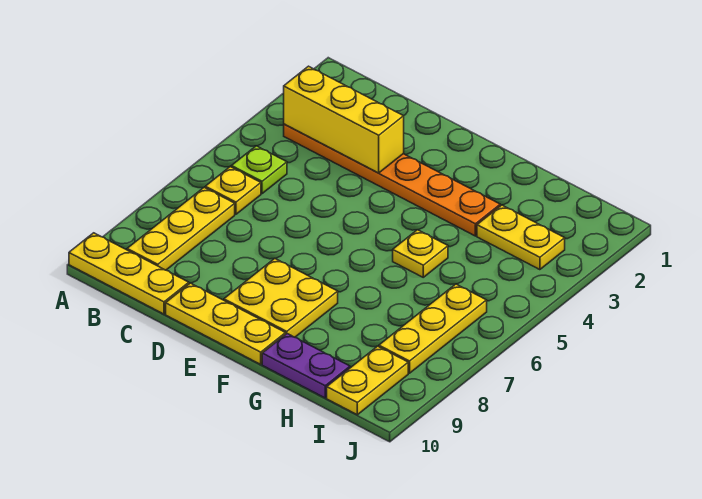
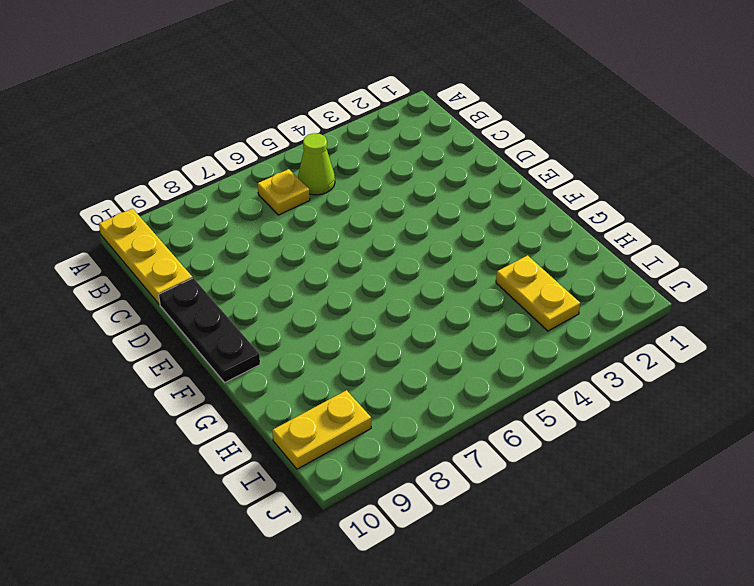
lime 1x1 cone [298,133,335,195] -> lime 1x1 plate [231,146,287,194]
black 1x3 plate [159,278,260,382] -> yellow 1x3 plate [166,283,286,364]
none -> orange 1x6 plate [284,124,500,236]
none -> yellow 1x3 plate [127,187,235,270]
none -> yellow 2x2 plate [224,259,338,337]

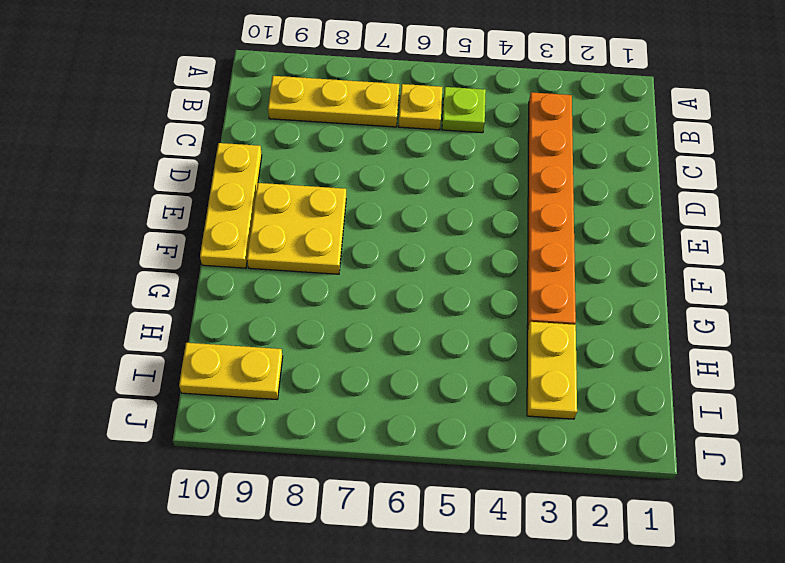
none -> yellow 1x3 plate [69,233,189,314]
none -> yellow 1x1 plate [393,230,448,277]
none -> purple 1x2 plate [262,334,350,398]

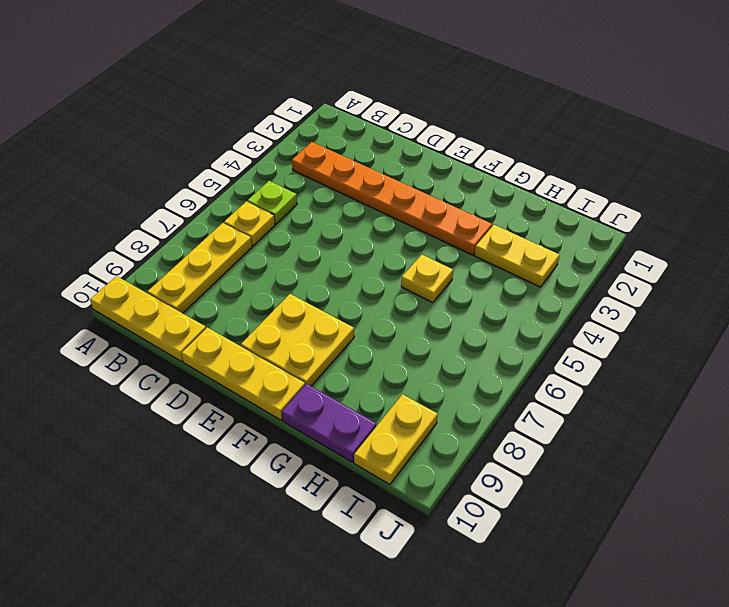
none -> yellow 1x3 plate [379,284,487,373]
none -> yellow 1x3 brick [284,66,404,173]

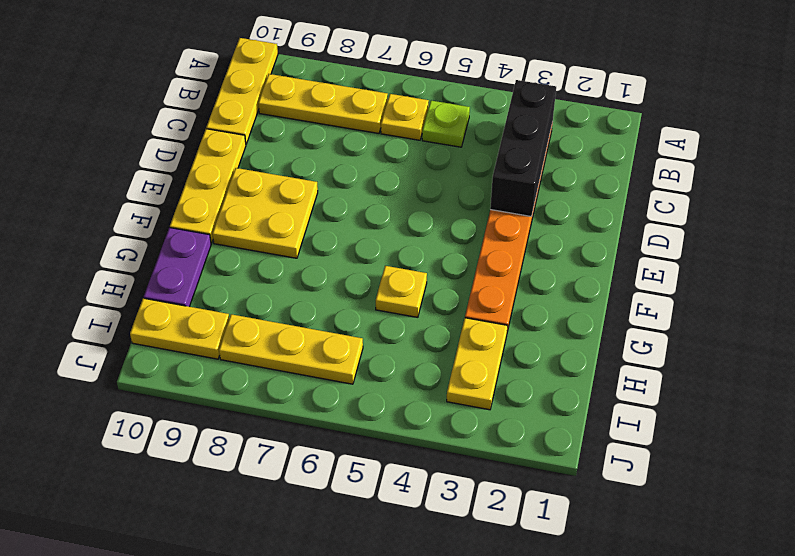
black 1x3 brick [490,80,556,217] -> yellow 1x3 brick [284,66,404,173]

